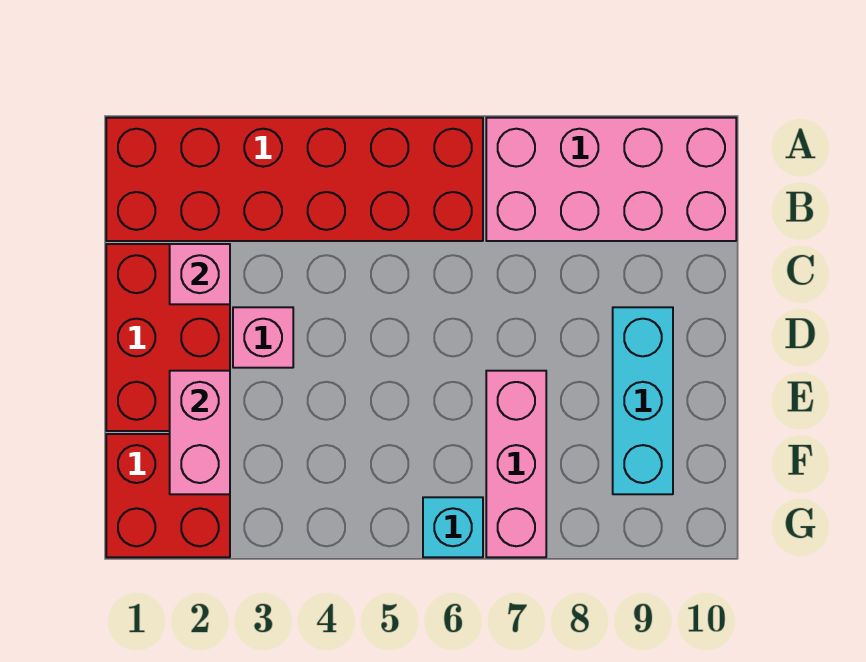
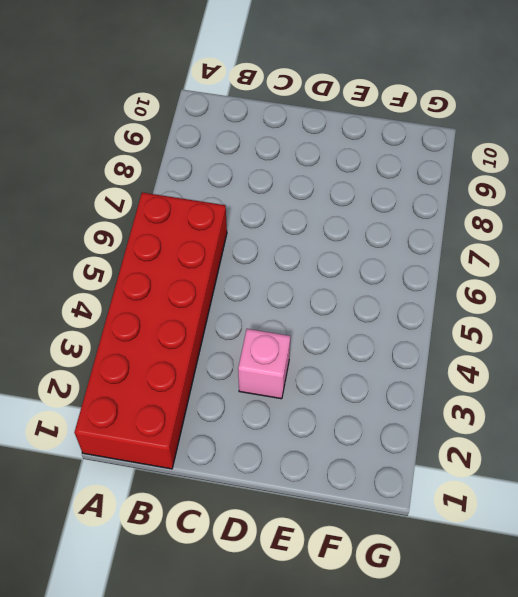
none -> pink 2x4 brick [486,118,736,241]
none -> red 2x3 brick [106,244,230,431]

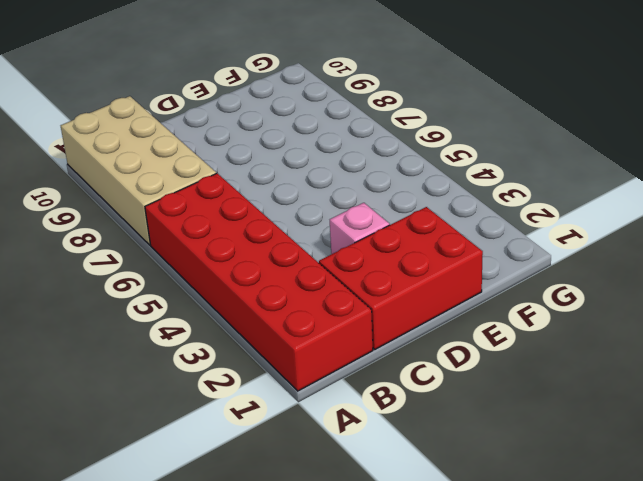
tan 2x4 brick [61,96,216,245] -> pink 2x4 brick [486,118,736,241]
none -> cyan 1x3 brick [613,307,673,494]
none -> pink 1x3 brick [486,371,546,557]

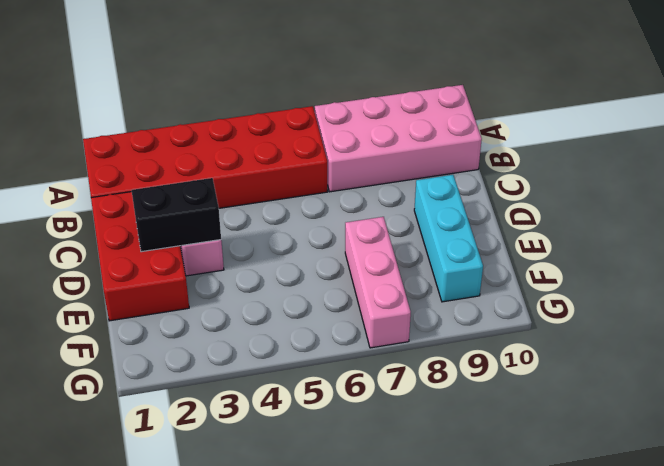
black 1x2 brick [132,178,221,252] -> none
none -> red 2x2 brick [106,434,230,557]
none -> cyan 1x1 brick [423,497,483,557]

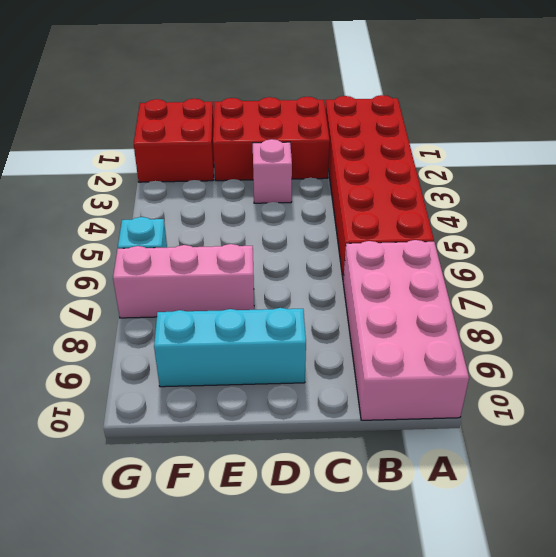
none -> pink 1x1 brick [170,244,230,304]
none -> pink 1x2 brick [170,371,230,494]

